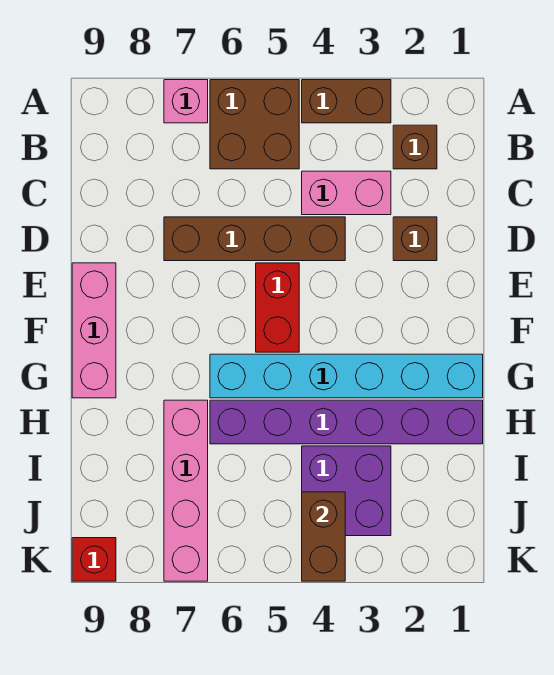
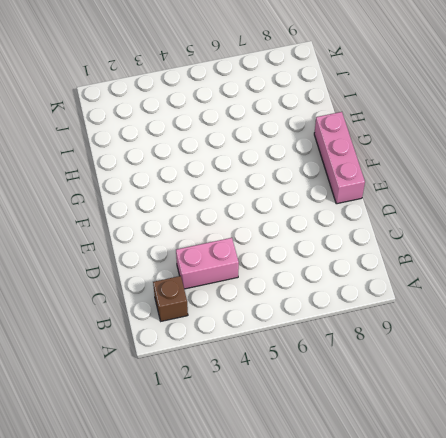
none -> brown 1x2 brick [302,80,391,123]
none -> brown 2x2 brick [210,80,299,169]
none -> pink 1x1 brick [164,80,208,123]

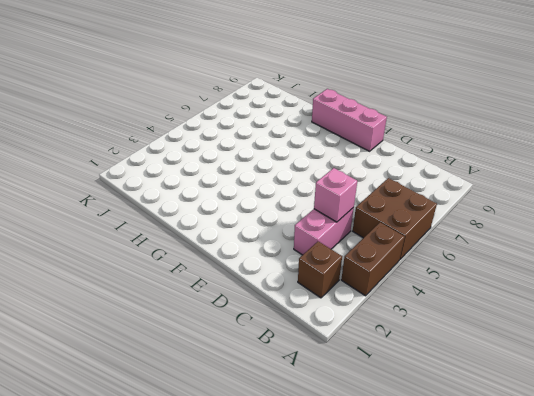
pink 1x1 brick [314,168,357,222] -> pink 1x1 brick moved to [164,80,208,123]
none -> brown 1x1 brick [393,217,437,261]
none -> brown 1x4 brick [164,217,345,261]
none -> red 1x2 brick [256,263,299,352]

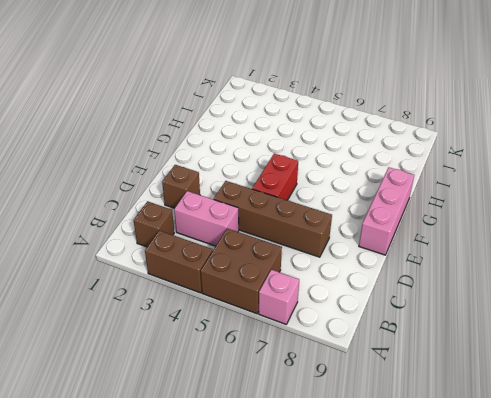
none -> cyan 1x6 brick [210,354,483,398]
none -> purple 1x6 brick [210,400,483,444]
none -> pink 1x4 brick [164,400,208,581]

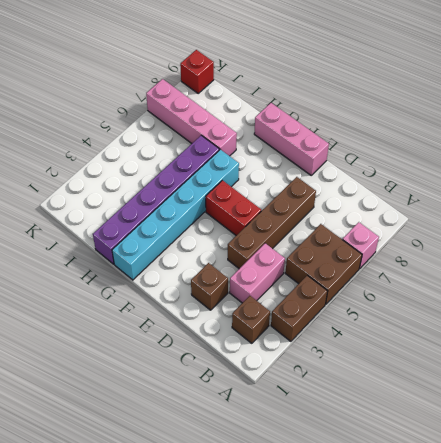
none -> purple 2x2 brick [302,446,391,536]
none -> brown 1x2 brick [302,492,345,581]

